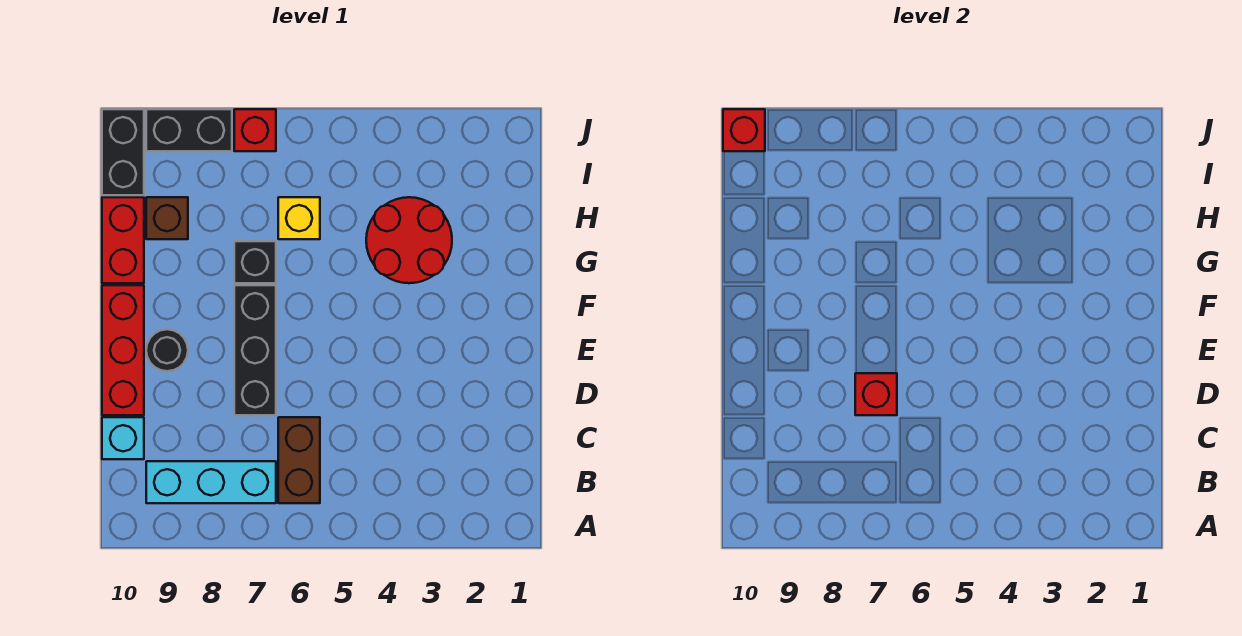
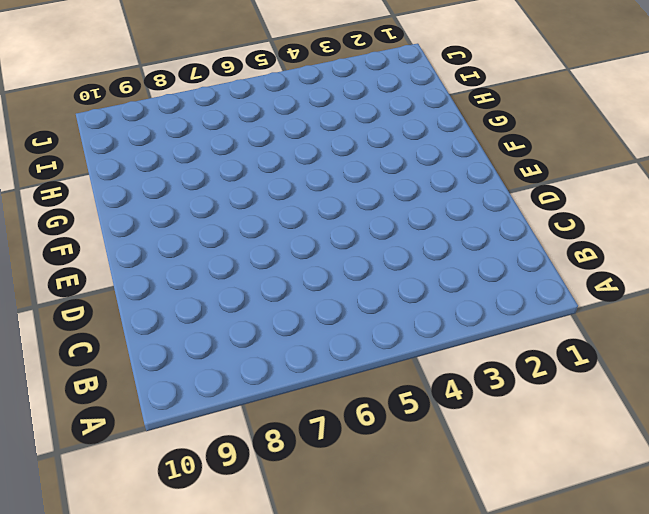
none -> brown 1x2 brick [278,417,320,503]
none -> cyan 1x3 brick [146,461,276,503]
none -> cyan 1x1 brick [102,417,144,459]

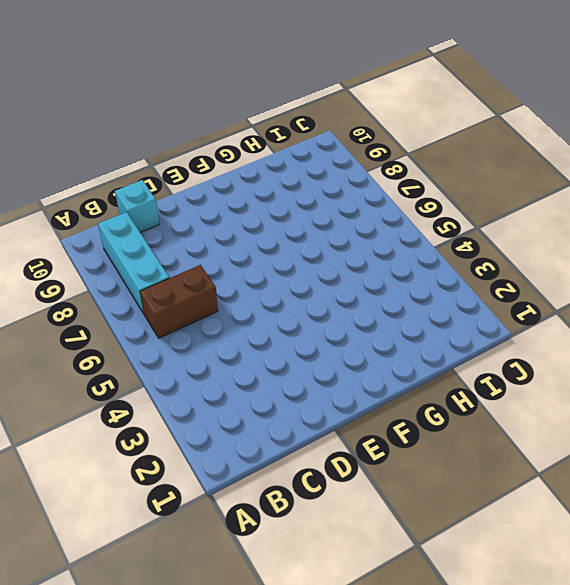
none -> black 1x3 brick [234,285,276,415]
none -> red 1x3 brick [102,285,144,415]
none -> black 1x1 round brick [146,329,188,371]

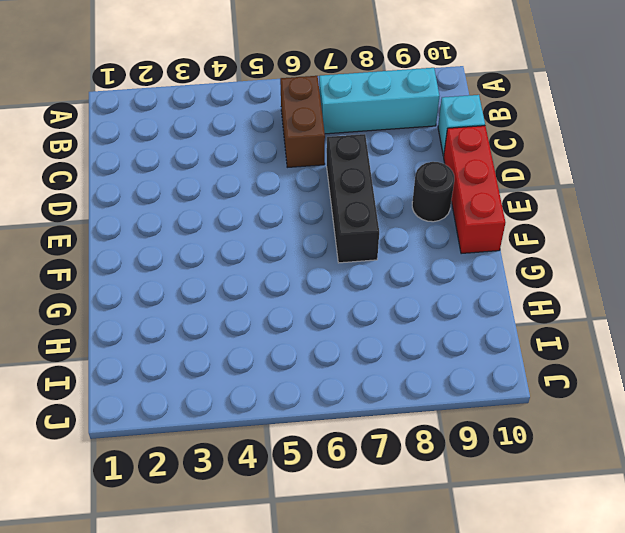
none -> red 2x2 round brick [366,197,452,283]
none -> black 1x1 brick [234,241,276,283]
none -> red 1x2 brick [102,197,144,283]

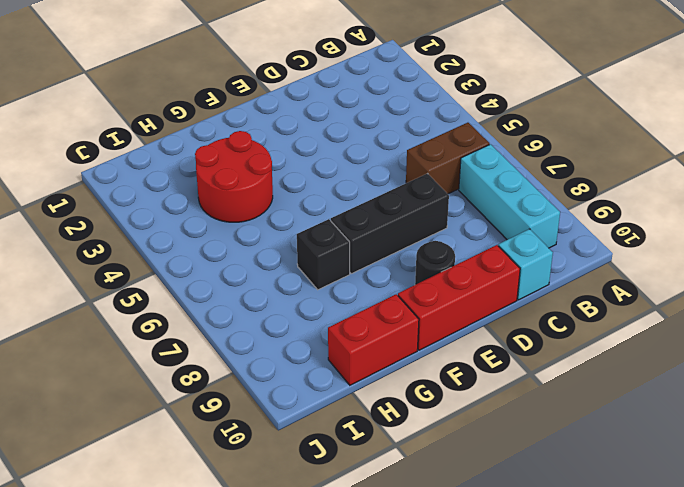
none -> yellow 1x1 brick [278,197,320,239]
none -> brown 1x1 brick [146,197,188,239]
none -> black 1x2 brick [102,109,144,195]

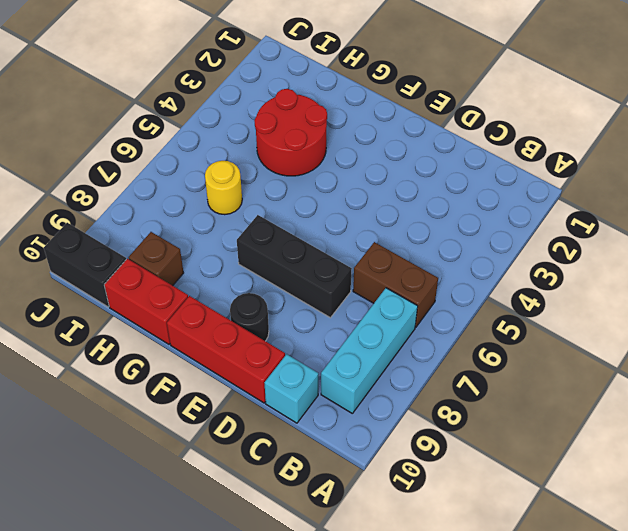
yellow 1x1 round brick [205,161,242,215] -> yellow 1x1 brick [278,197,320,239]
none -> black 1x1 brick [234,241,276,283]
none -> red 1x1 brick [234,109,276,151]
none -> black 1x2 brick [146,109,232,151]

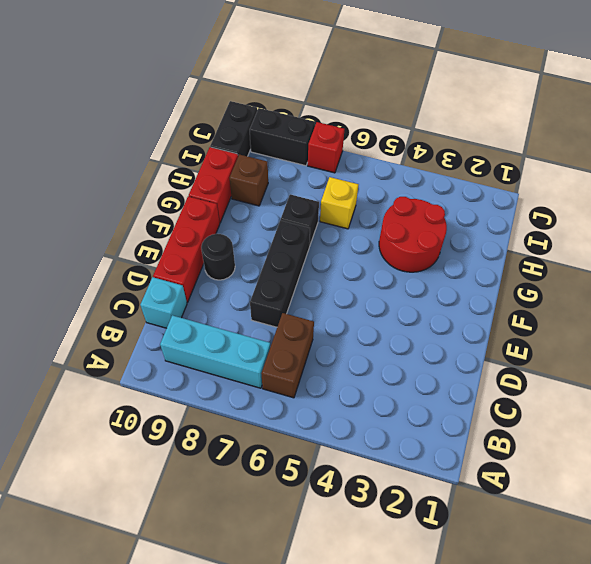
none -> red 1x1 brick [855,373,897,415]
none -> red 1x1 brick [723,109,765,151]

